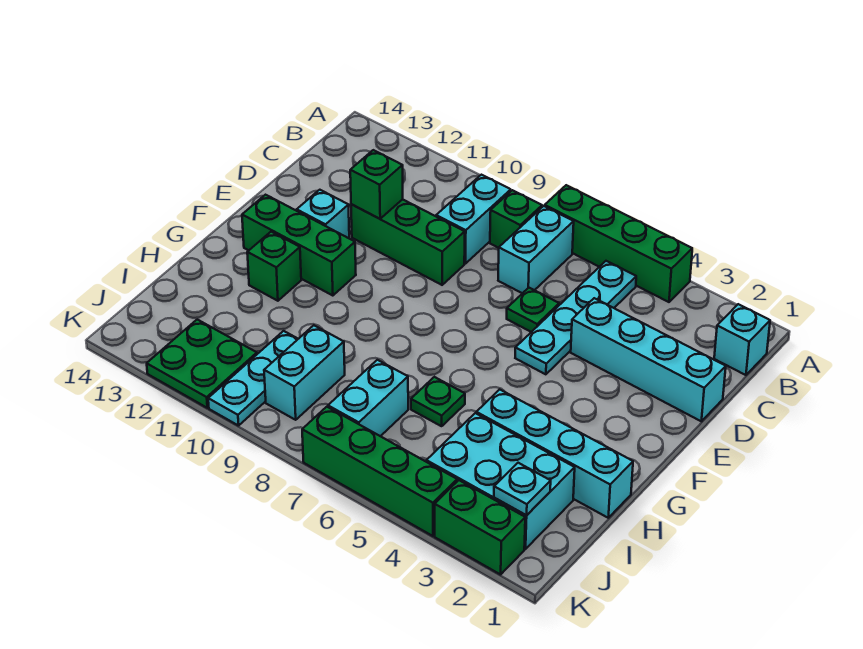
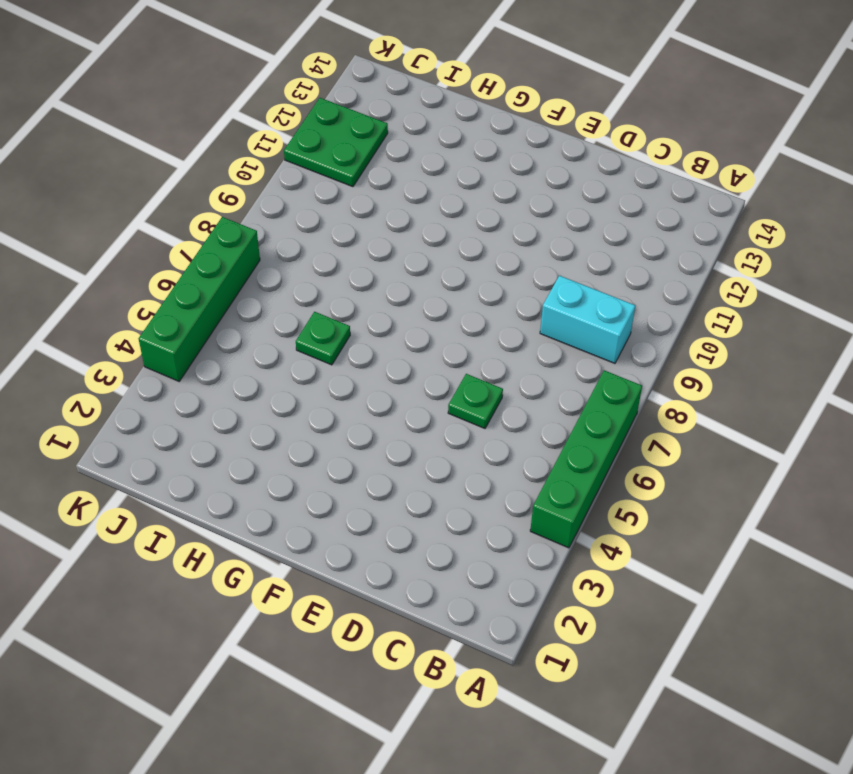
none -> cyan 1x1 brick [714,304,770,375]
none -> cyan 1x4 plate [515,261,636,374]
none -> cyan 1x2 brick [498,206,574,293]

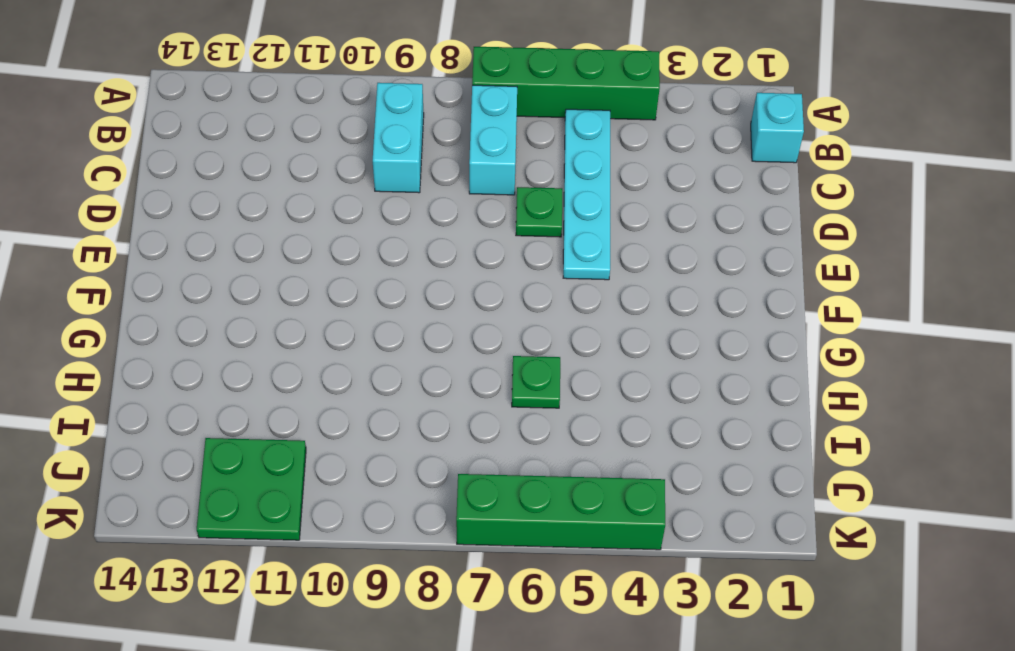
none -> green 1x1 brick [490,190,542,248]
none -> cyan 1x4 brick [571,298,726,421]
none -> green 1x3 brick [351,199,465,285]

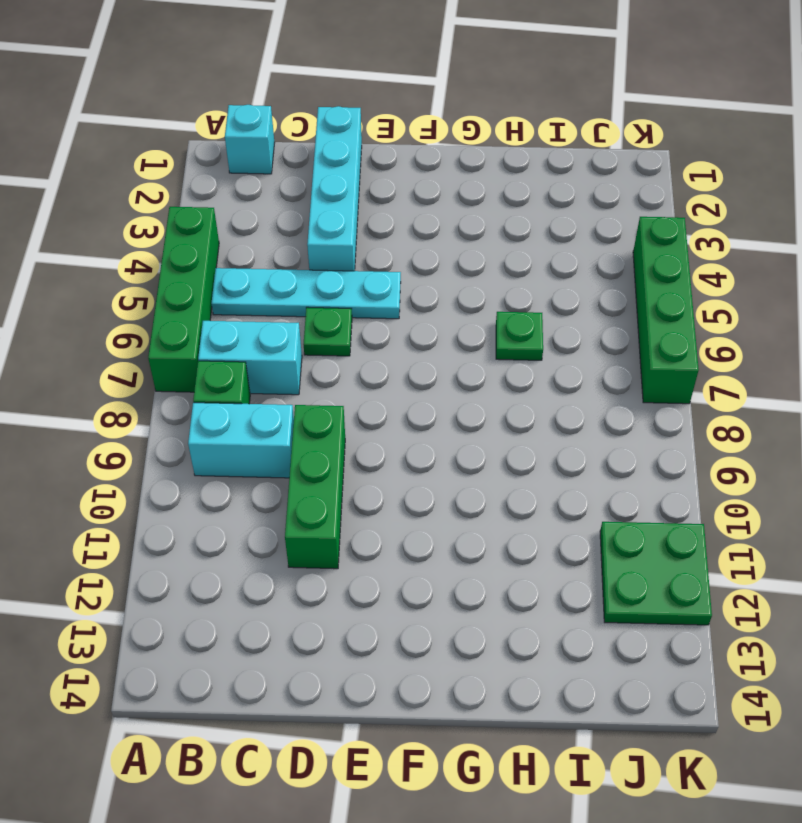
none -> cyan 1x1 brick [297,190,349,238]
none -> green 1x3 brick [242,195,356,296]
none -> green 1x1 brick [247,232,301,301]

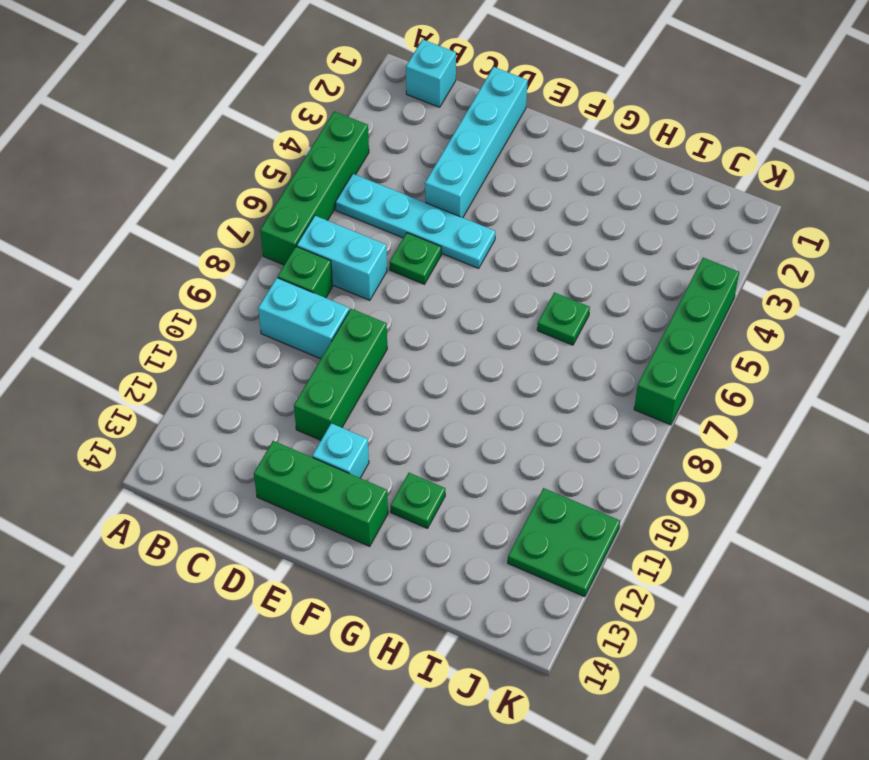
green 1x3 brick [254,441,388,546] -> green 1x3 brick turned to [242,195,356,296]
green 1x1 plate [391,473,445,528] -> green 1x1 brick [247,232,301,301]
none -> cyan 1x4 brick [476,389,633,518]
none -> cyan 2x3 brick [426,413,575,549]
none -> cyan 1x2 brick [328,360,408,436]

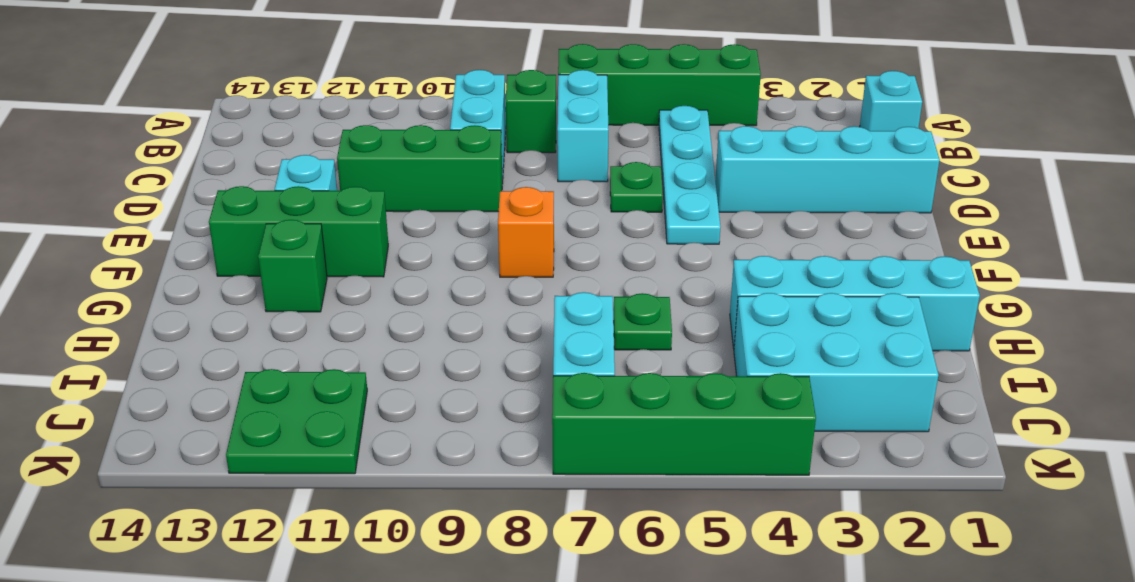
orange 1x1 brick [498,187,554,277] -> none
none -> cyan 1x2 brick [264,325,345,420]
none -> cyan 1x3 plate [208,331,298,426]
none -> green 1x2 brick [435,480,525,575]

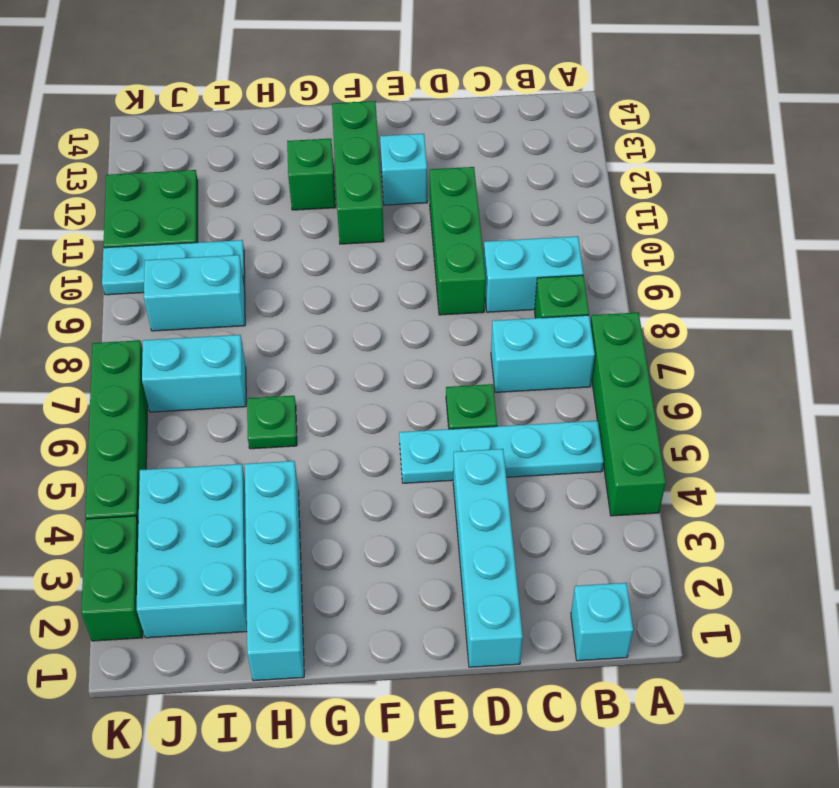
none -> green 1x1 brick [350,150,403,219]
none -> cyan 1x1 plate [494,463,551,515]

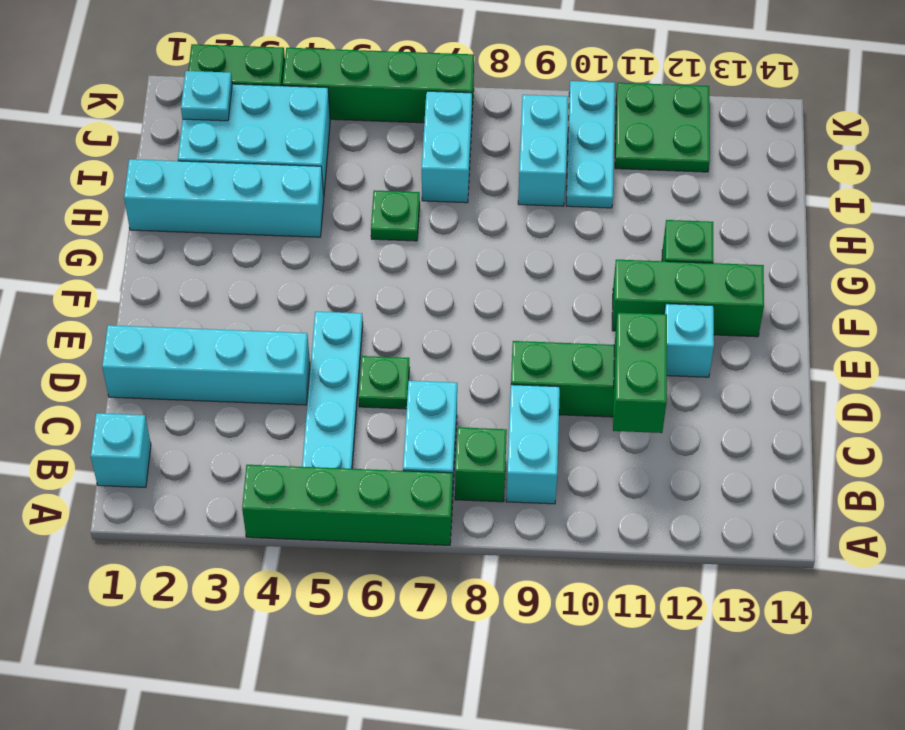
green 1x2 brick [613,313,667,433] -> green 1x1 brick [350,150,403,219]

